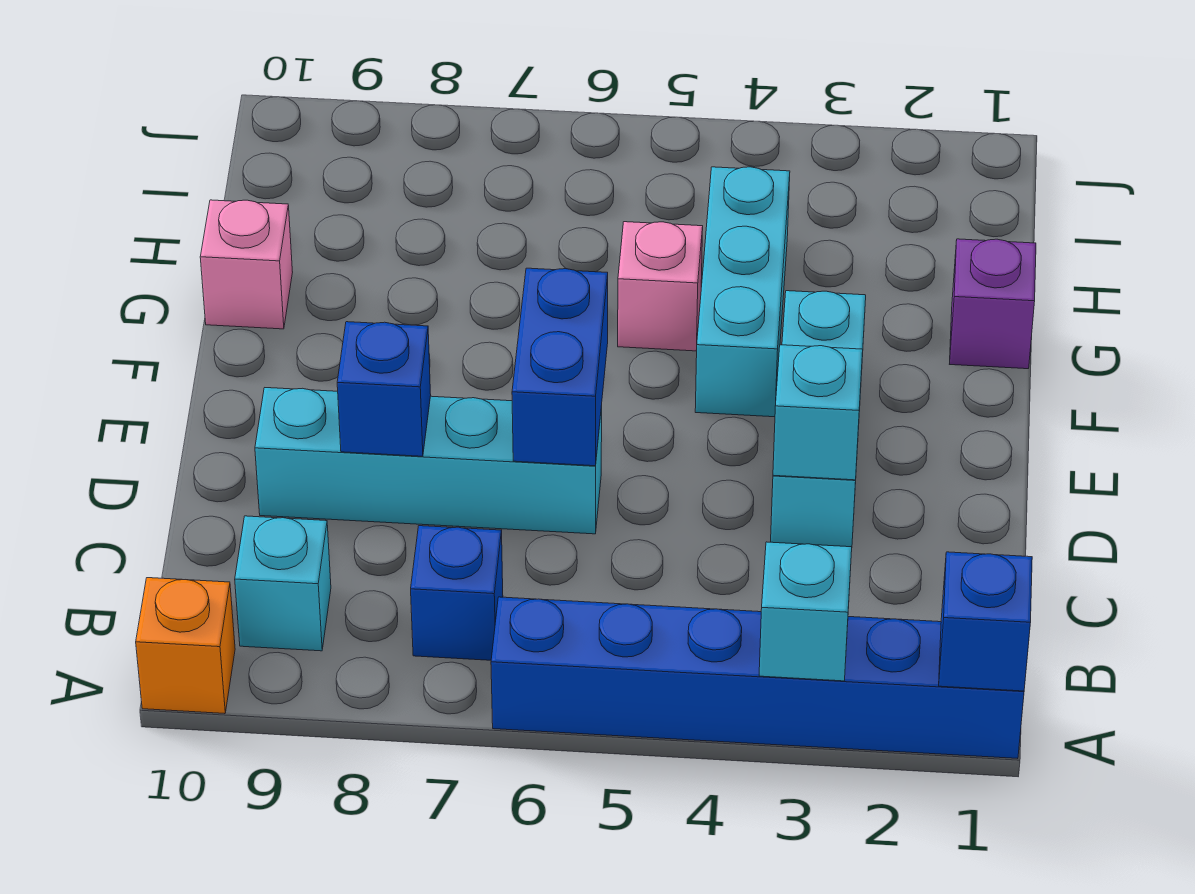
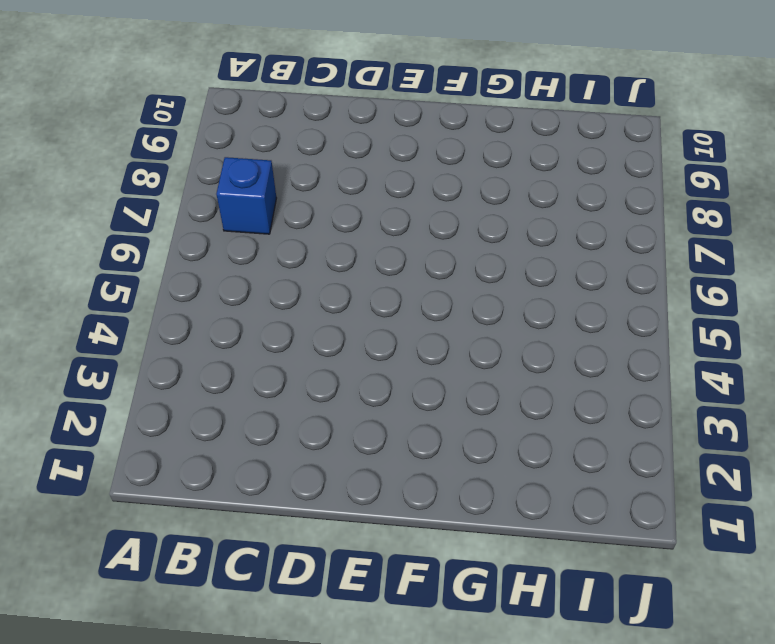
none -> blue 1x6 brick [491,597,1024,759]
none -> orange 1x1 brick [136,578,235,714]
none -> cyan 1x1 brick [235,516,331,651]

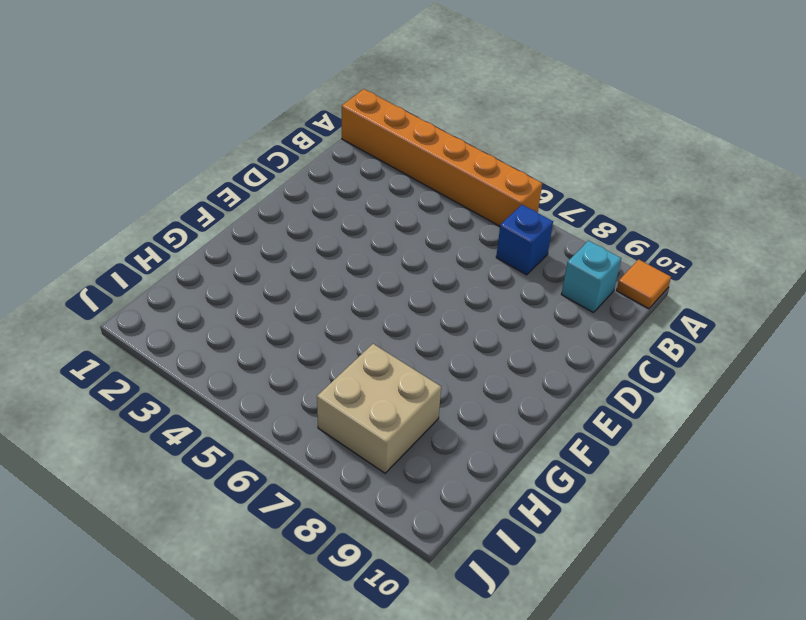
orange 1x6 brick [342,89,542,226] -> blue 1x6 brick [491,597,1024,759]
orange 1x1 tile [617,259,671,309] -> orange 1x1 brick [136,578,235,714]
tan 2x2 brick [317,344,441,473] -> none
none -> cyan 1x3 brick [771,291,866,547]
none -> cyan 1x4 brick [255,388,602,534]
none -> cyan 1x3 brick [695,167,790,417]

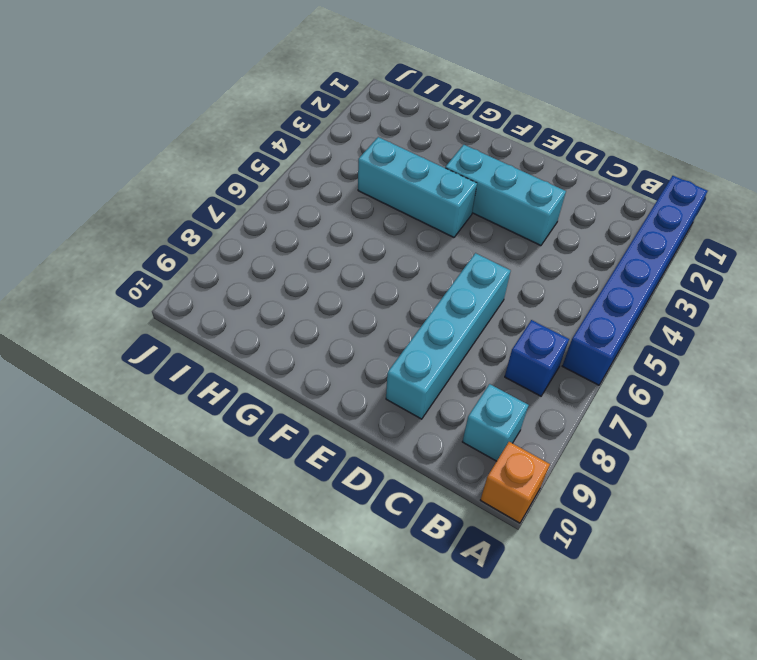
none -> purple 1x1 brick [950,239,1036,369]
none -> pink 1x1 brick [618,222,703,351]
none -> pink 1x1 brick [200,200,293,329]

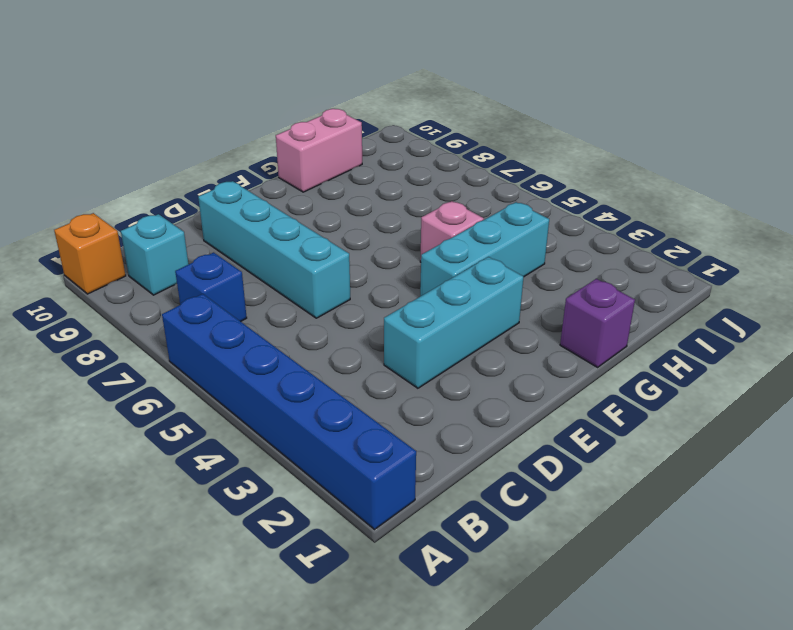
pink 1x2 brick [276,109,362,192] -> pink 1x1 brick [200,200,293,329]
none -> blue 1x1 brick [939,552,1032,691]
none -> cyan 1x1 brick [759,542,852,681]
none -> cyan 1x1 brick [773,345,863,480]

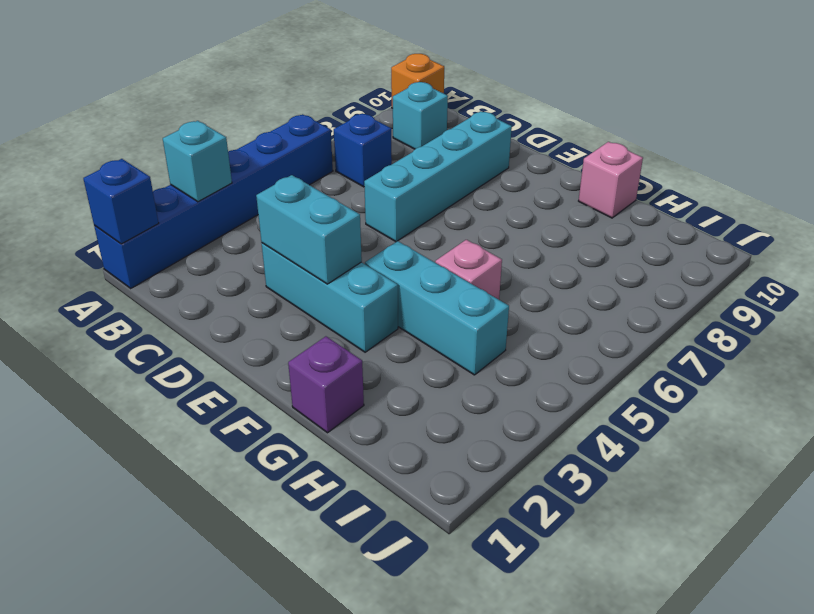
cyan 1x2 brick [256,175,362,284] -> cyan 1x1 brick [773,345,863,480]
none -> blue 1x2 brick [512,268,608,466]
none -> blue 1x1 brick [337,322,431,456]

